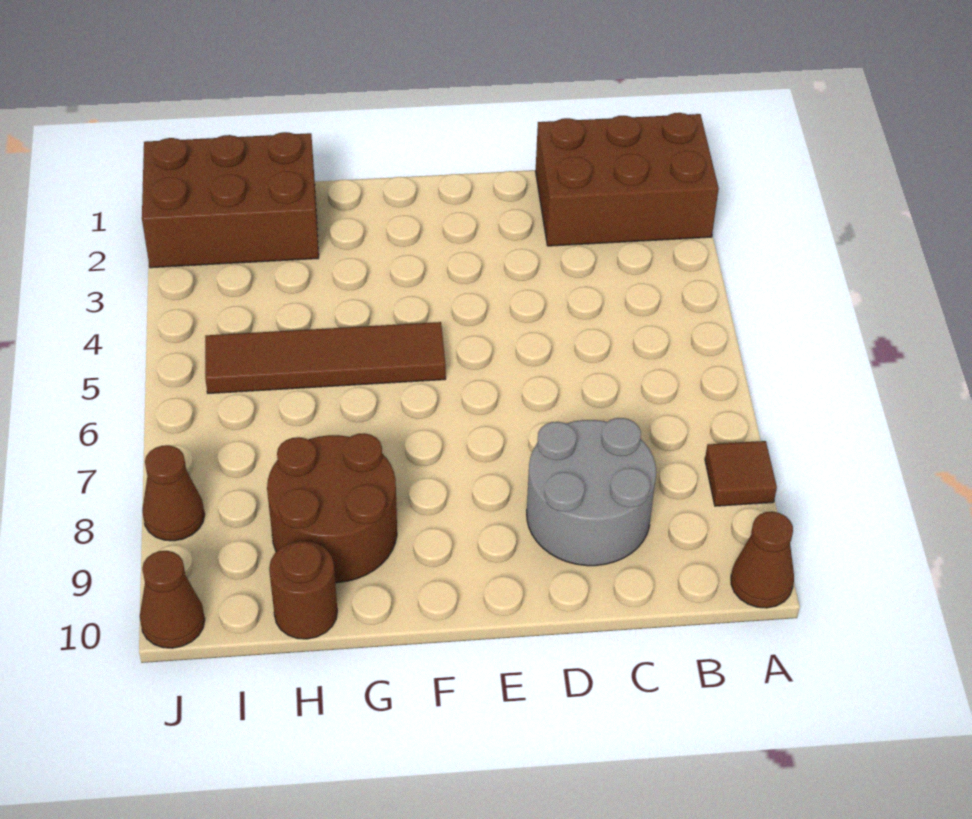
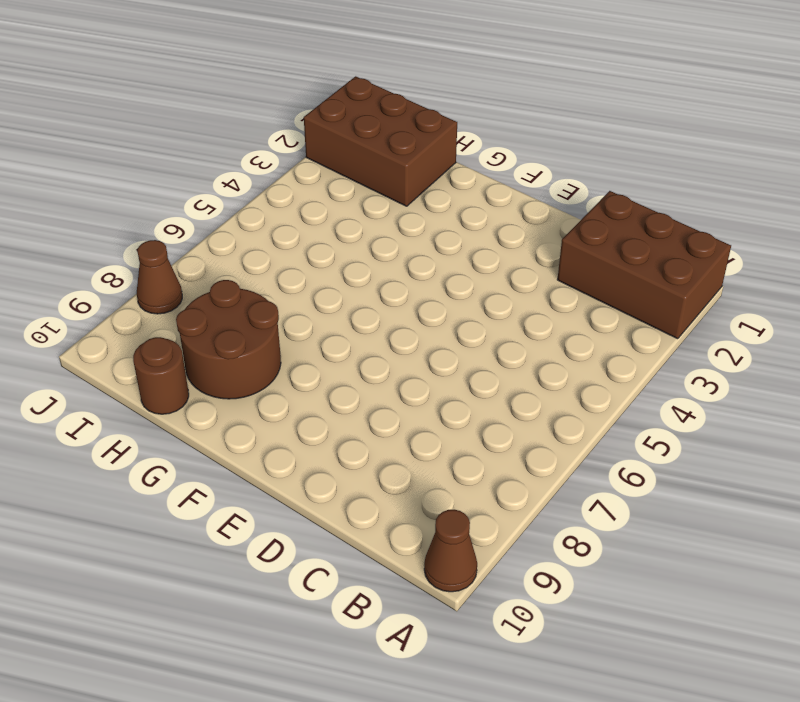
none -> brown 1x1 tile [705,441,777,506]
none -> grey 2x2 round brick [527,418,656,566]

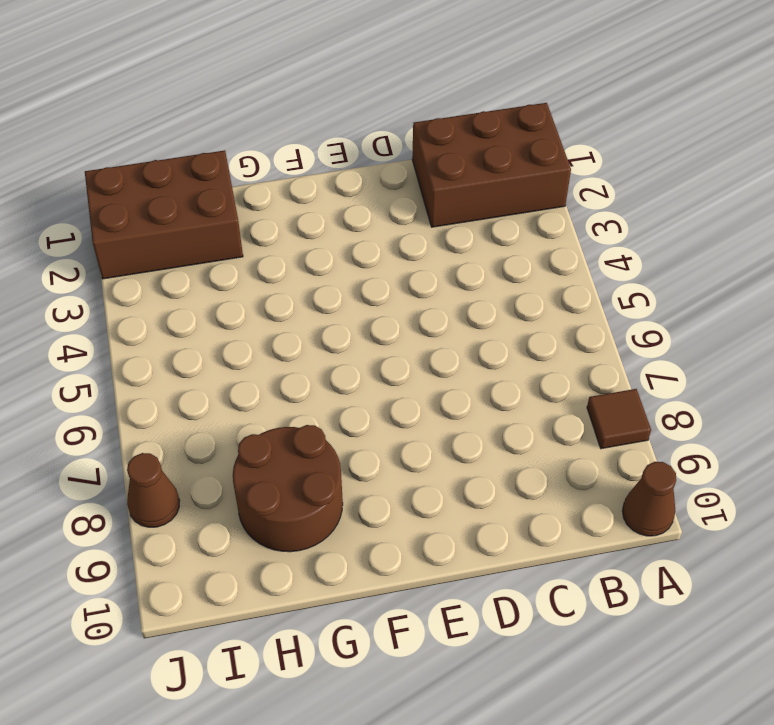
none -> grey 2x2 round brick [527,418,656,566]
none -> brown 1x4 tile [205,322,446,394]

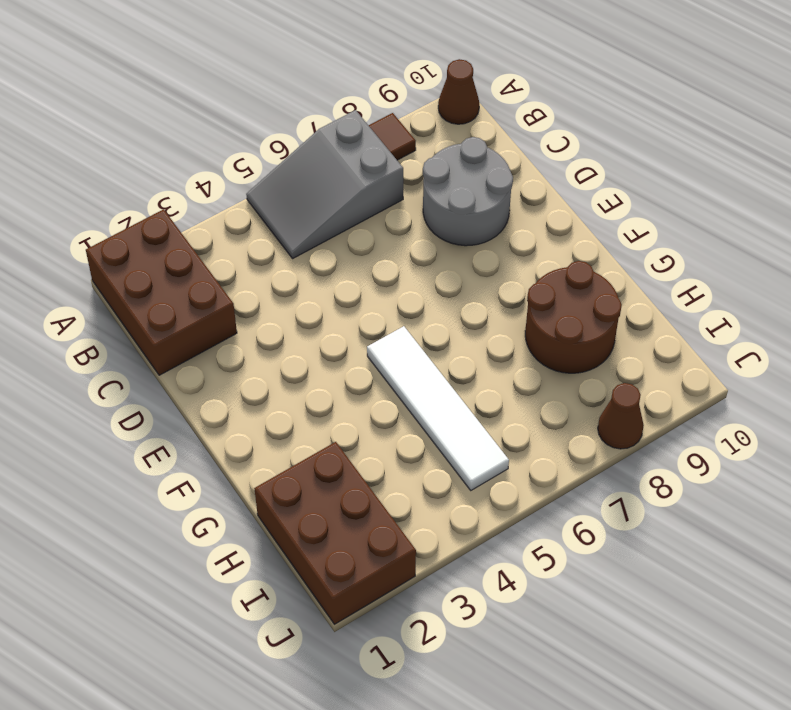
grey 2x3 slope [246,110,403,258] -> none
white 1x4 tile [367,326,509,490] -> brown 1x4 tile [205,322,446,394]
none -> brown 1x1 round brick [269,541,337,639]
none -> brown 1x1 cone [140,551,205,648]

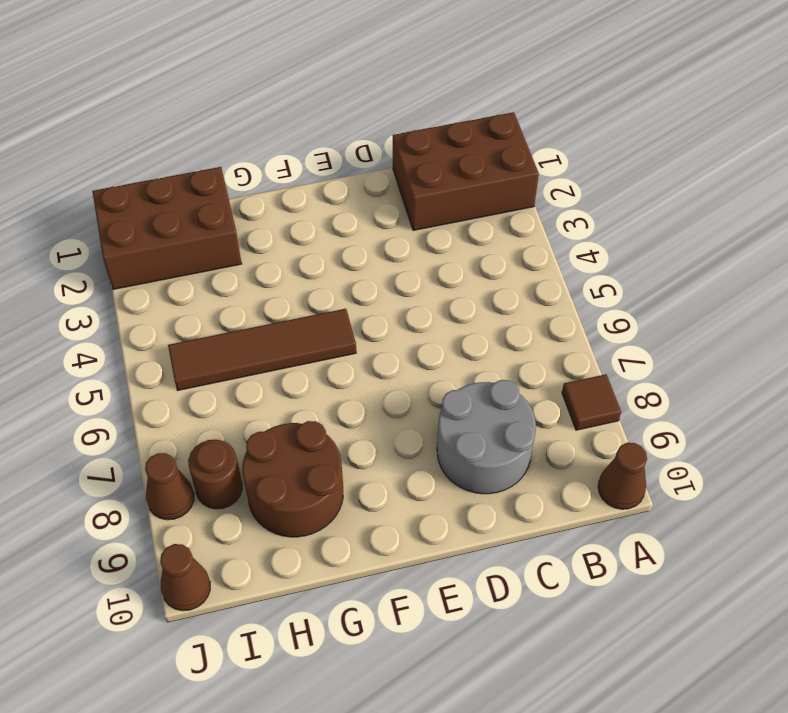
brown 1x1 round brick [188,440,242,509] -> brown 1x1 round brick moved to [269,541,337,639]

